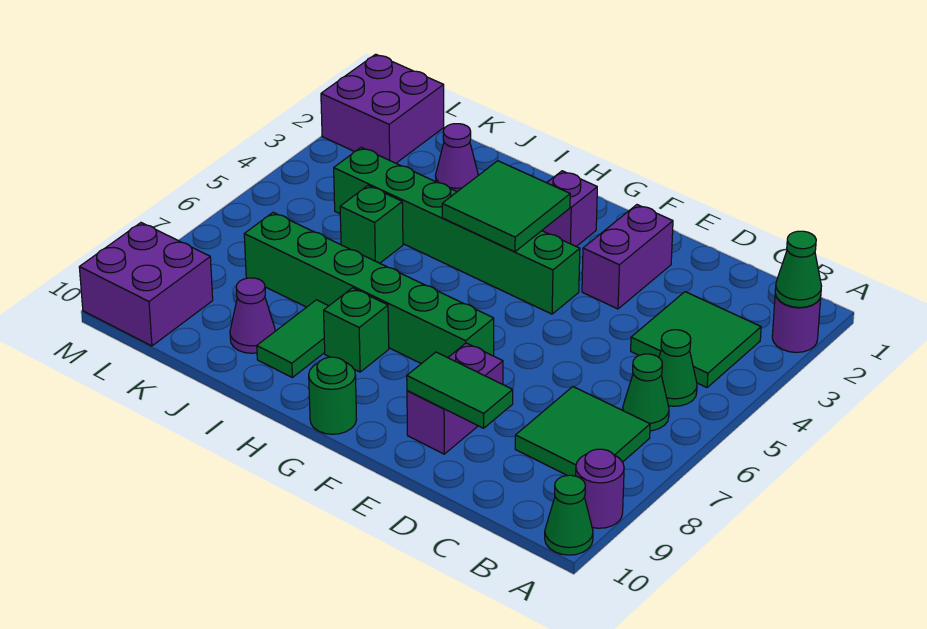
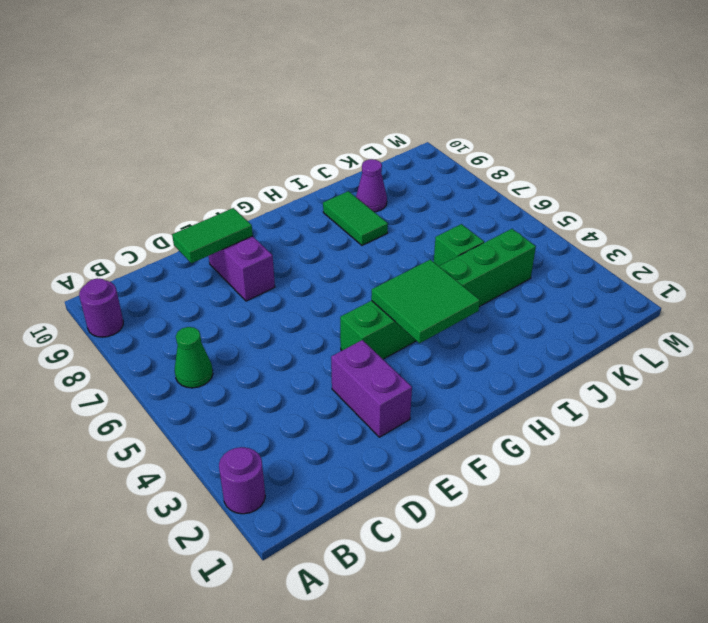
none -> green 1x1 cone [545,475,593,555]
none -> green 2x2 tile [631,292,761,387]
none -> green 1x1 cone [659,330,697,406]

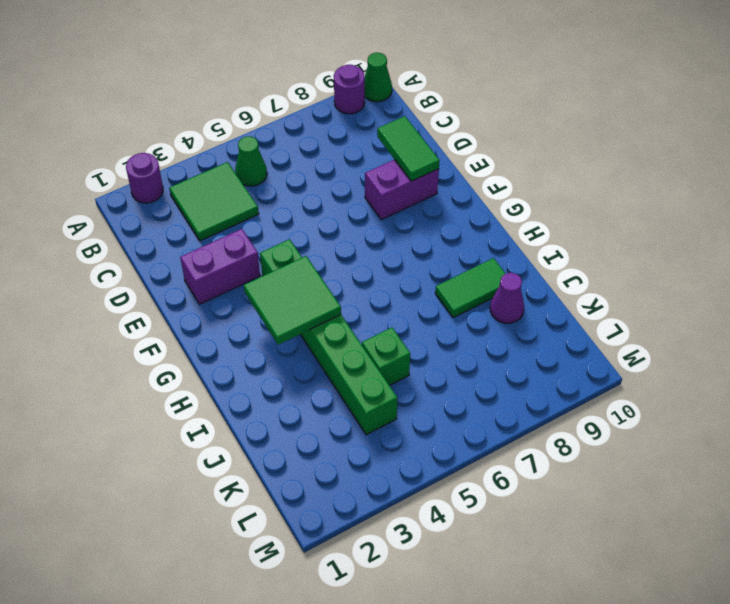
none -> green 1x1 cone [623,354,669,431]
none -> green 2x2 tile [515,387,650,476]
none -> green 1x6 brick [244,212,494,364]

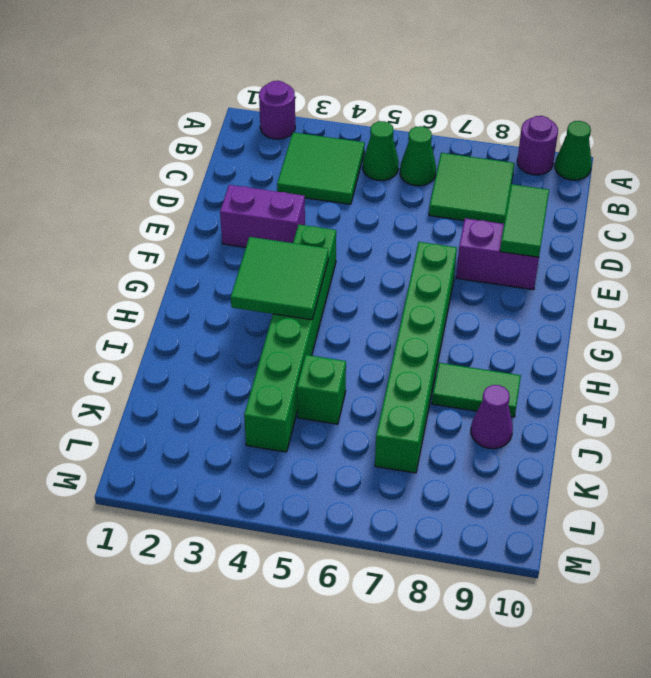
none -> purple 1x1 brick [542,171,597,247]
none -> green 1x1 round brick [309,357,357,434]
none -> green 1x1 brick [324,288,389,372]

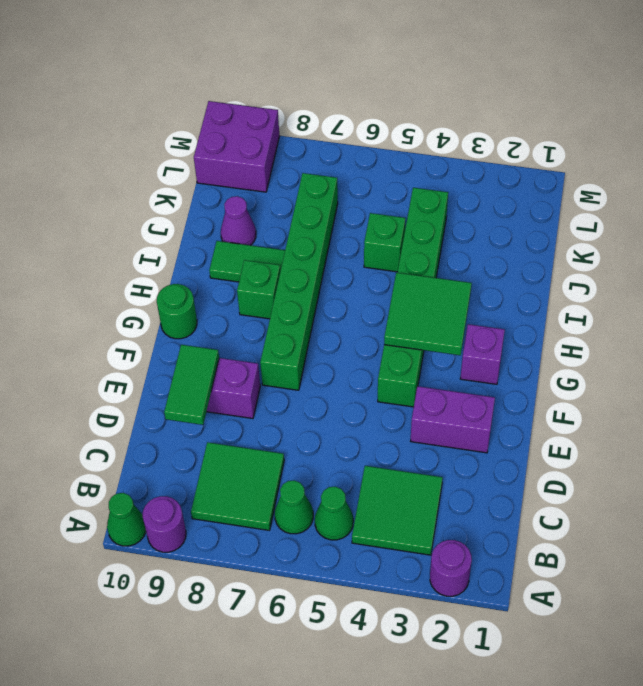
none -> purple 1x1 cone [435,124,478,192]
none -> purple 2x2 brick [321,54,444,163]
none -> green 1x1 cone [775,231,821,307]

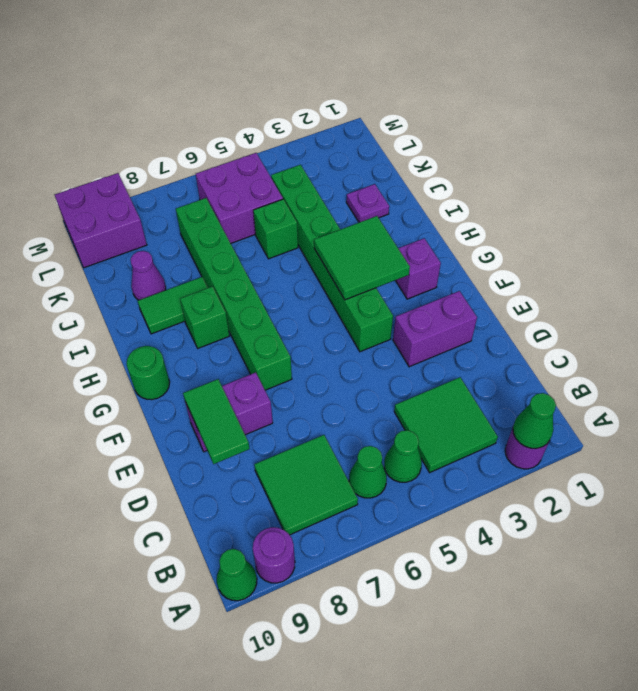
purple 1x1 plate [346,184,389,222] -> purple 1x1 cone [435,124,478,192]
purple 2x2 brick [196,153,283,243] -> purple 2x2 brick moved to [321,54,444,163]

